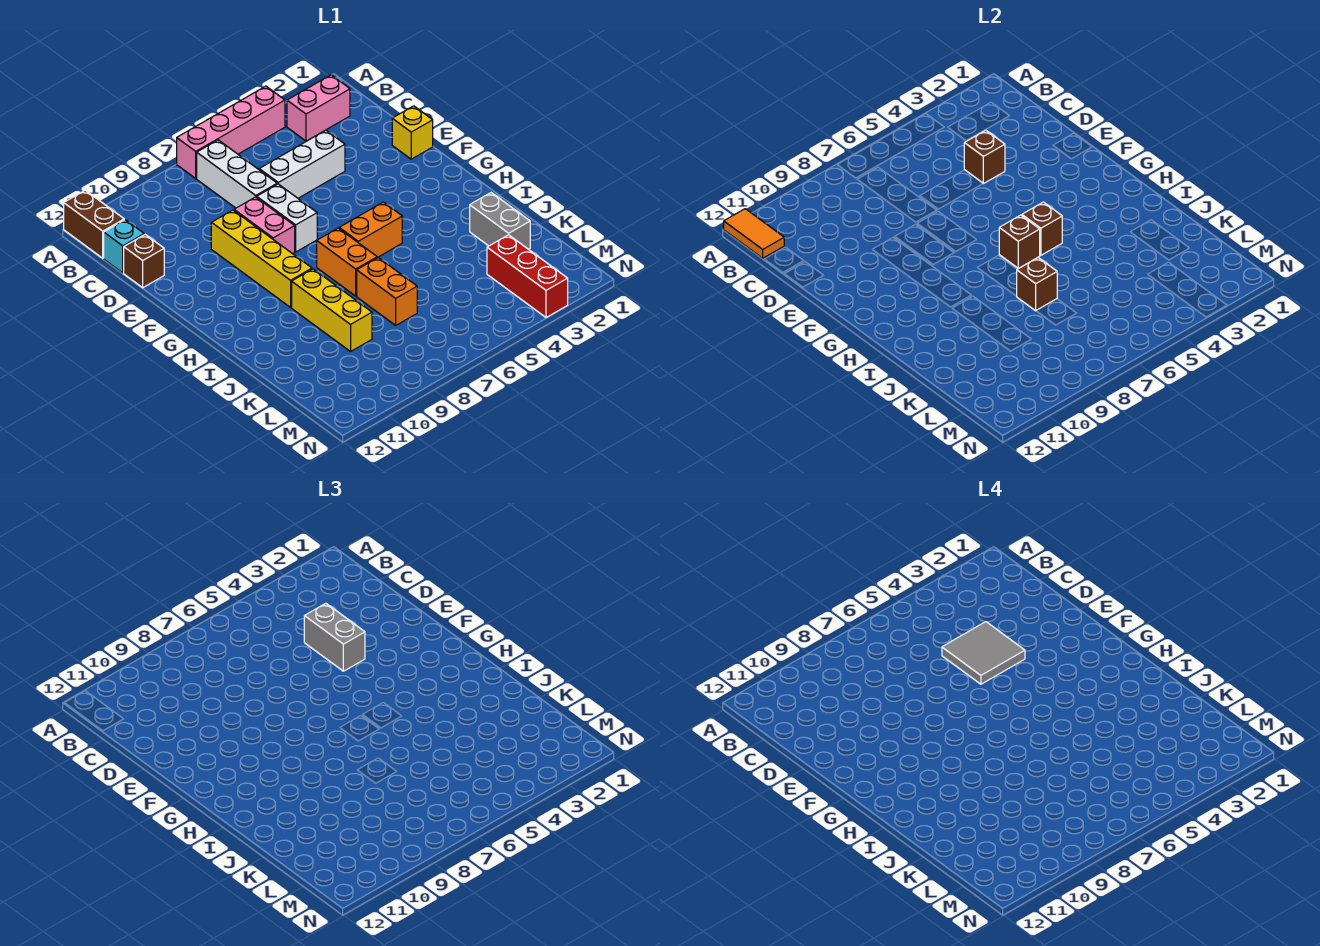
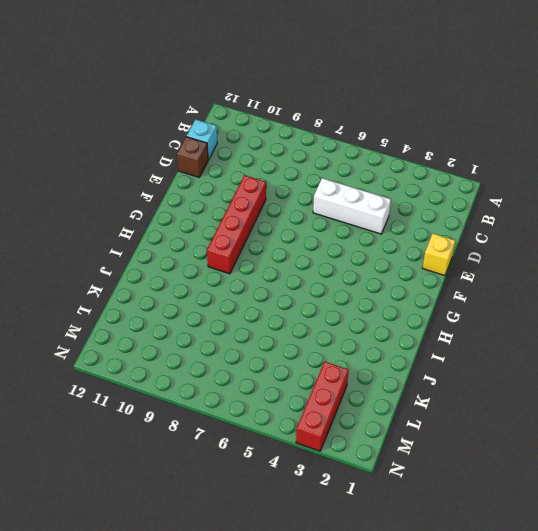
red 1x4 brick [207,175,266,274] -> yellow 1x4 brick [211,210,312,307]
none -> pink 1x4 brick [177,86,285,178]
none -> brown 1x2 brick [64,190,124,258]
none -> pink 1x2 brick [287,75,350,141]

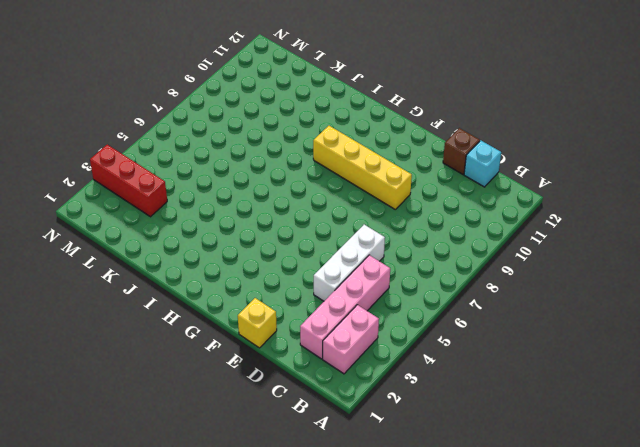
pink 1x4 brick [300,255,390,359] -> pink 1x4 brick moved to [177,86,285,178]
none -> brown 1x2 brick [64,190,124,258]
none -> white 1x3 brick [197,140,277,208]
none -> white 1x2 brick [257,184,317,252]

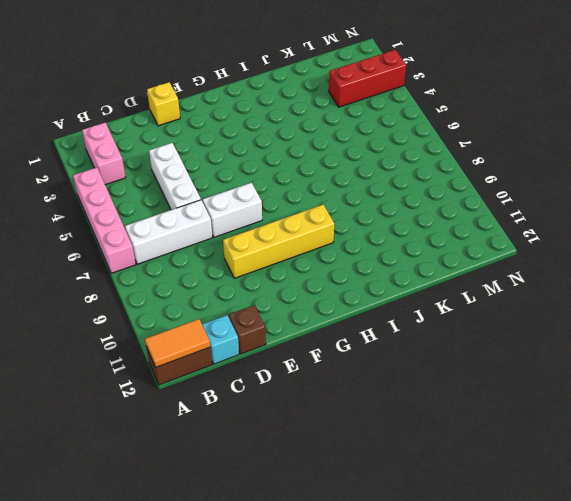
none -> pink 1x2 brick [234,197,295,254]
none -> orange 1x2 brick [339,202,402,258]
none -> orange 1x2 brick [317,228,377,296]

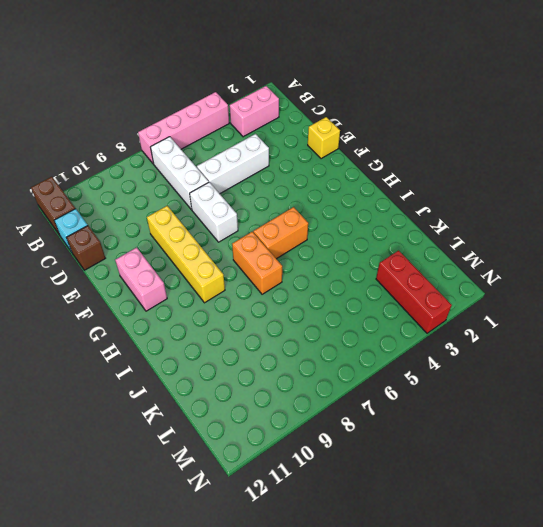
pink 1x2 brick [115,247,167,311] -> pink 1x2 brick moved to [234,197,295,254]
none -> yellow 1x3 brick [292,269,372,351]
none -> grey 1x2 brick [470,193,530,249]
none -> orange 1x2 brick [357,258,417,325]

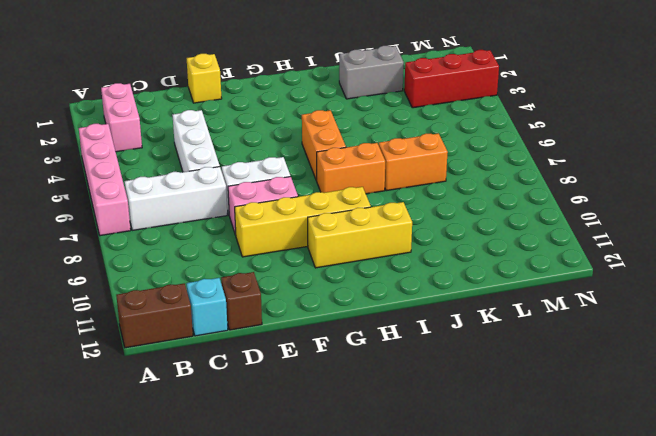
yellow 1x3 brick [308,202,412,268] -> yellow 1x3 brick moved to [292,269,372,351]
none -> orange 1x2 tile [724,209,784,258]
none -> brown 1x1 brick [964,130,1005,184]
none -> brown 1x1 brick [1022,202,1062,255]

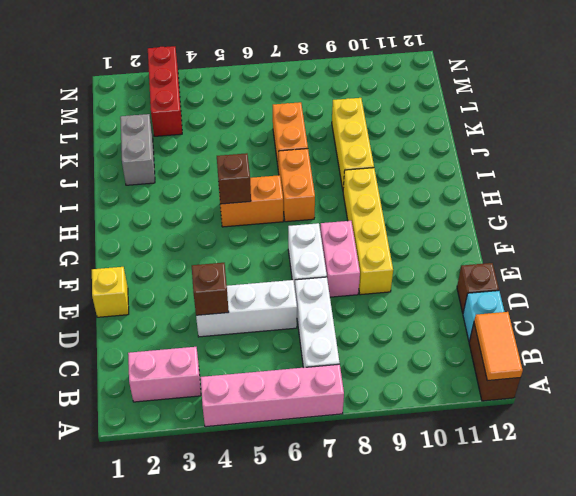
none -> brown 1x1 brick [999,215,1040,268]
none -> brown 1x1 brick [1017,258,1057,311]
none -> grey 1x2 brick [304,603,365,671]

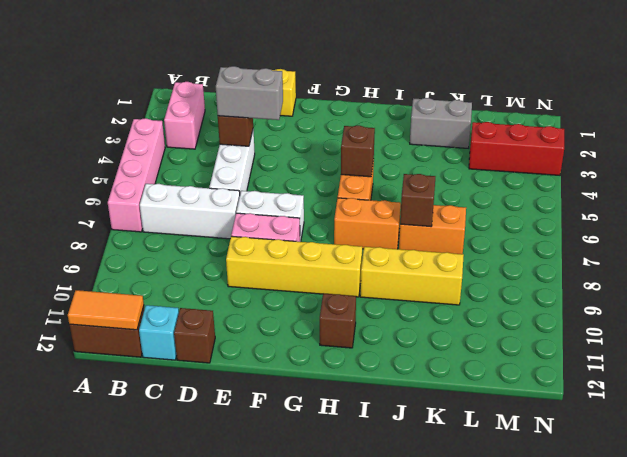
brown 1x1 brick [320,293,356,348] -> brown 1x1 brick moved to [999,215,1040,268]
none -> grey 2x2 tile [942,622,1025,684]

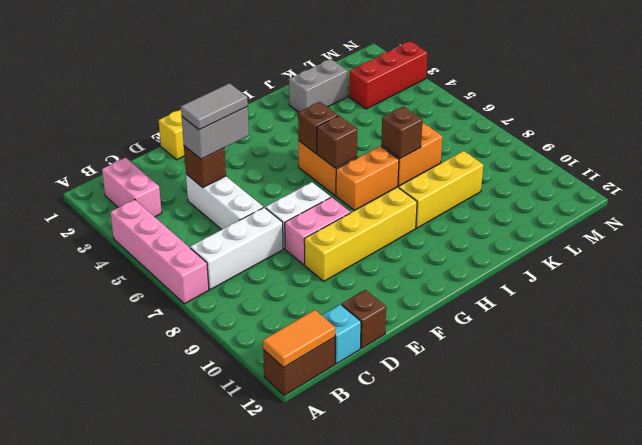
grey 1x2 tile [181,83,248,130] -> grey 2x2 tile [942,622,1025,684]

